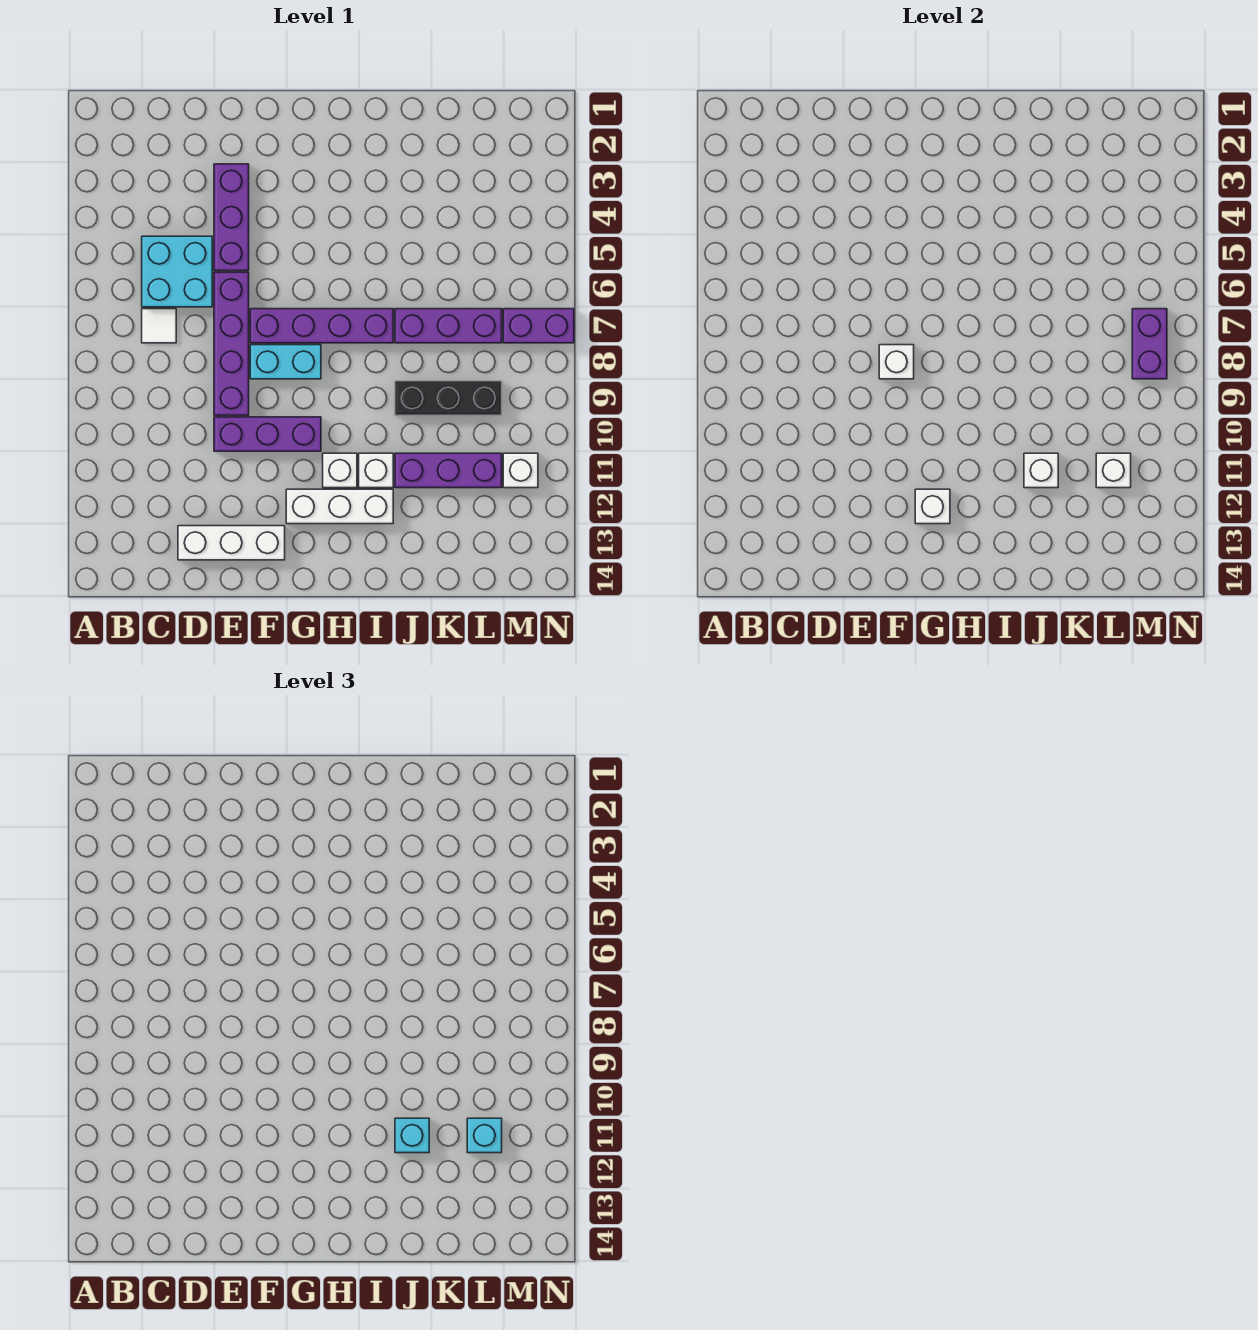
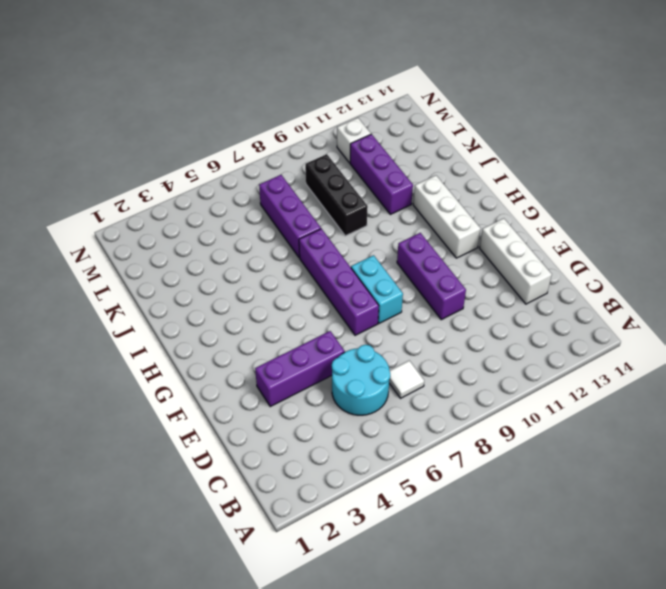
cyan 2x2 round brick [332,345,390,415] -> cyan 2x2 brick [142,236,212,307]
none -> purple 1x4 brick [214,272,249,415]
none -> white 1x1 brick [323,453,357,488]
none -> white 1x1 brick [359,453,393,488]

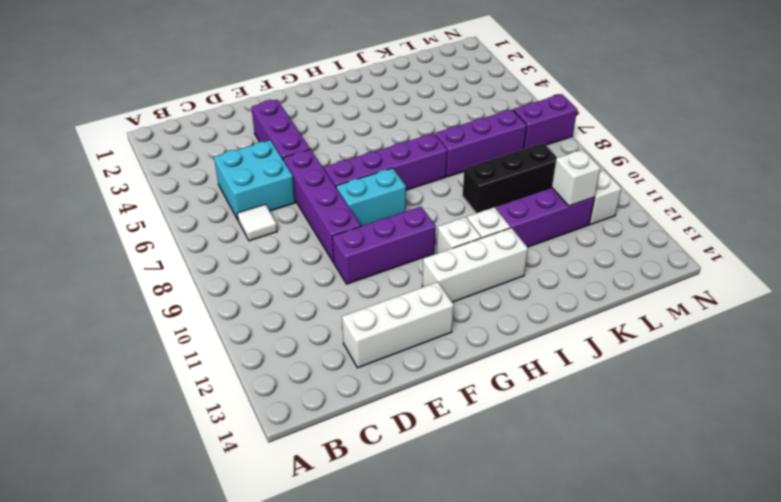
none -> white 1x1 brick [879,345,914,379]
none -> white 1x1 brick [915,489,950,524]
none -> white 1x1 brick [1024,453,1058,488]

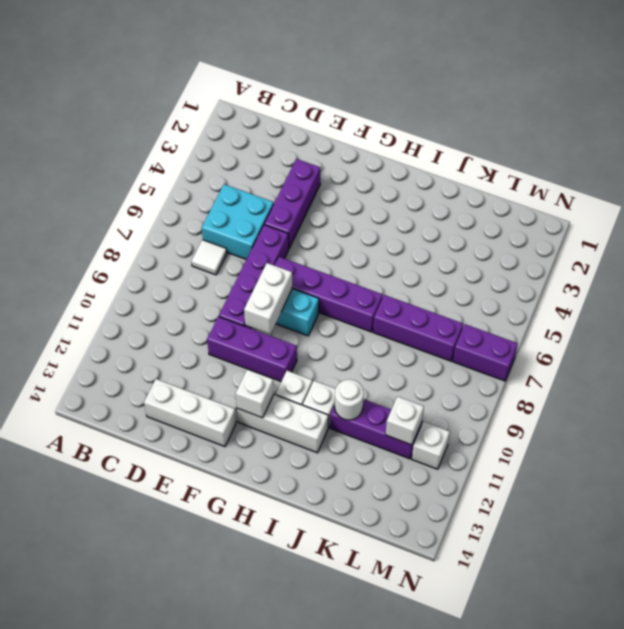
white 1x2 brick [244,263,292,334] -> white 1x1 brick [879,345,914,379]
white 1x1 round brick [335,379,364,420] -> white 1x1 brick [1024,453,1058,488]
none -> black 1x3 brick [395,381,502,415]
none -> purple 1x2 brick [1132,309,1167,379]
none -> cyan 1x1 brick [395,1118,429,1153]

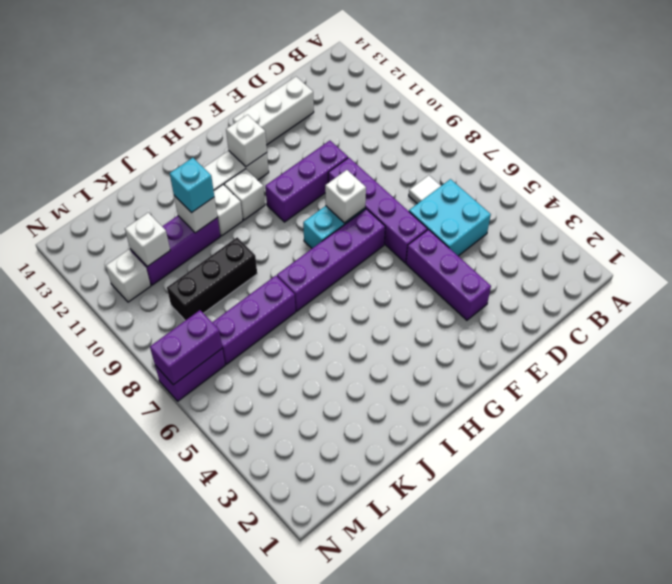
purple 1x2 brick [150,310,222,385] -> purple 1x2 brick turned to [1132,309,1167,379]
none -> cyan 1x1 brick [467,1118,502,1153]

